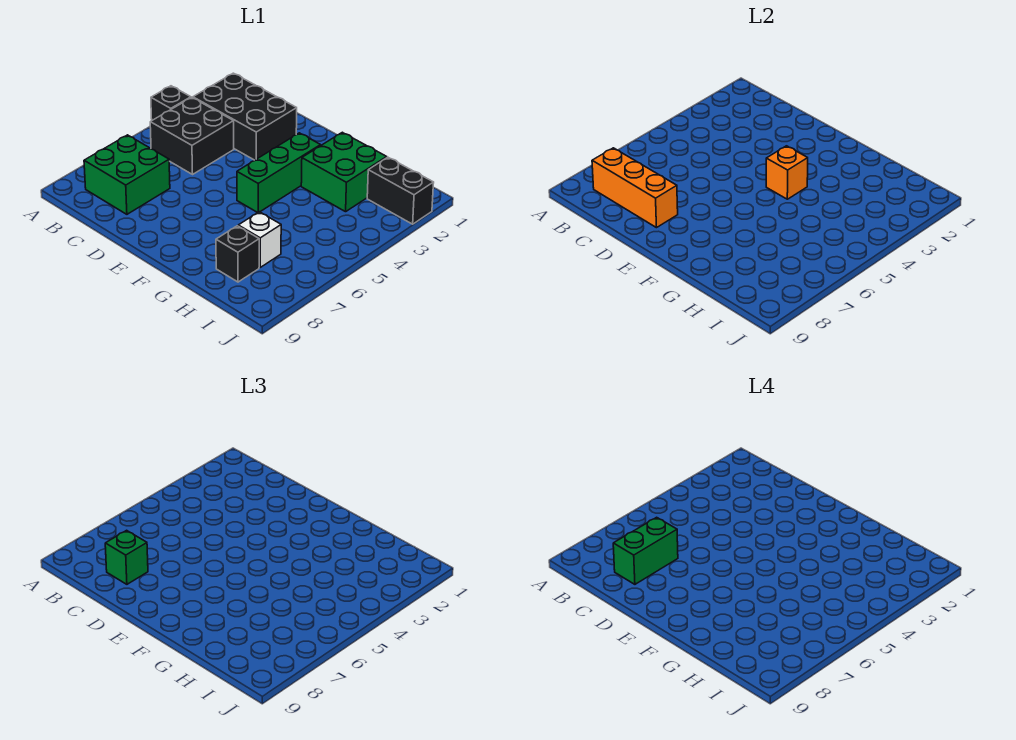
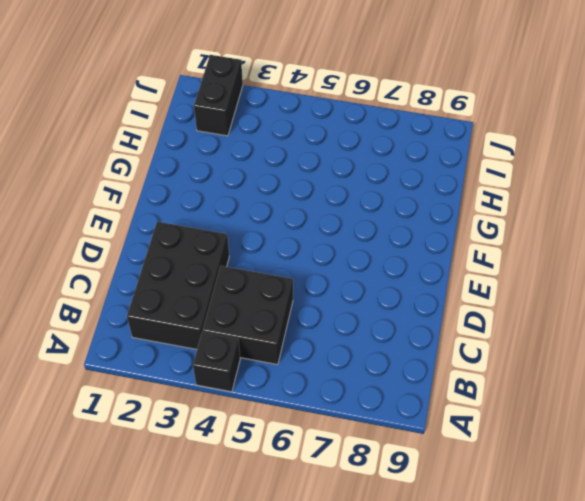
none -> green 2x2 brick [84,135,170,214]
none -> green 1x3 brick [237,133,321,213]
none -> green 2x2 brick [301,132,387,212]

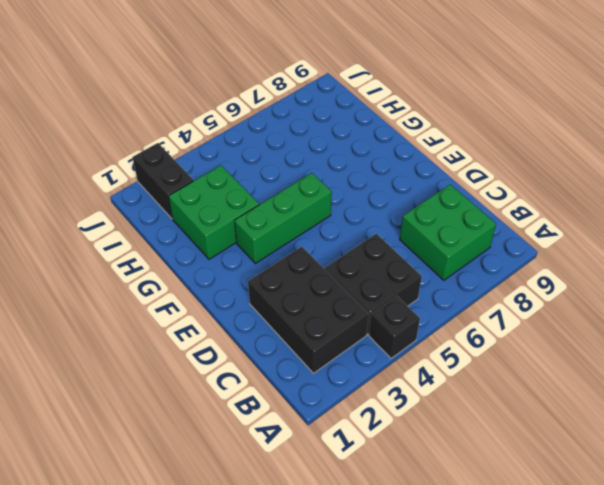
none -> white 1x1 brick [238,212,281,267]
none -> black 1x1 brick [216,226,259,282]
none -> orange 1x3 brick [592,148,678,228]

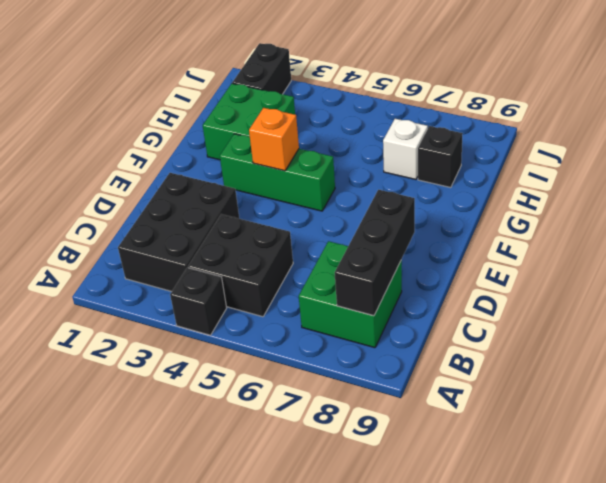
black 1x3 brick [335,190,415,316] -> orange 1x3 brick [592,148,678,228]
none -> green 1x1 brick [105,530,148,584]
none -> green 1x2 brick [613,517,678,584]

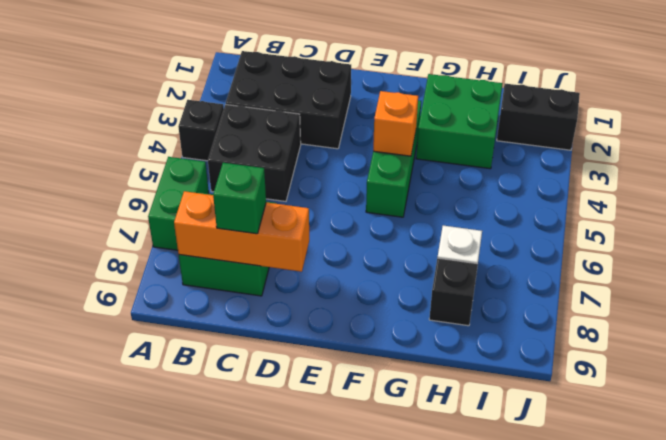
green 1x2 brick [148,157,209,250] -> green 1x2 brick moved to [613,517,678,584]

